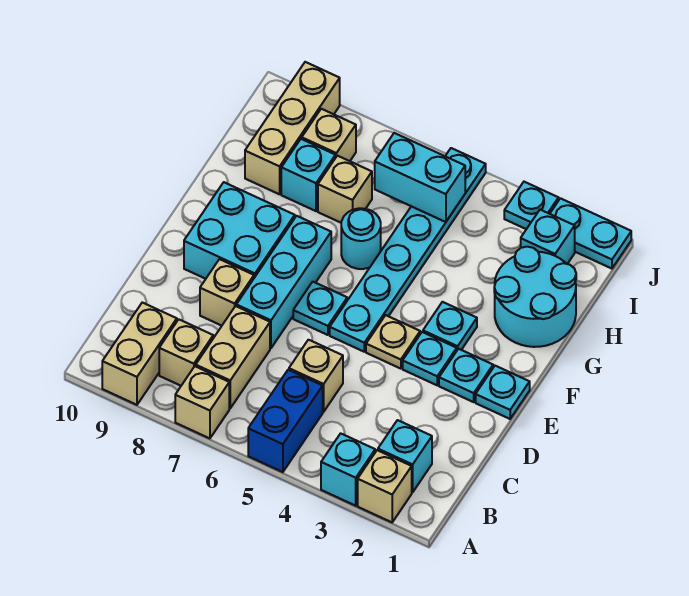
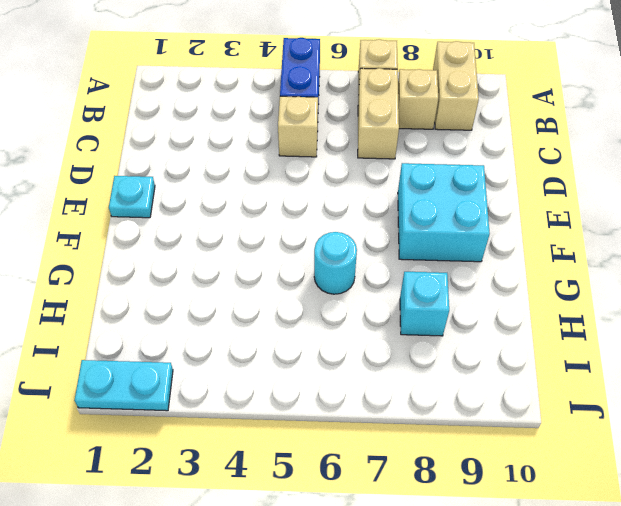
none -> tan 1x1 brick [358,450,412,522]
none -> cyan 1x1 brick [321,433,375,506]
none -> cyan 1x1 brick [378,420,432,492]

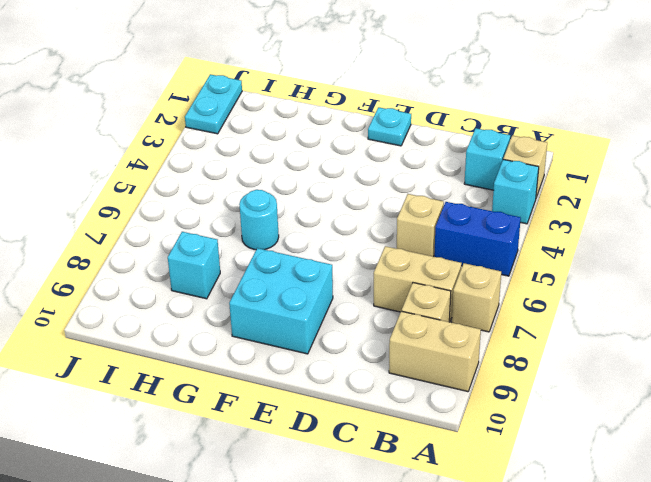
none -> cyan 1x3 brick [236,216,331,348]
none -> tan 1x1 brick [200,259,254,326]
none -> cyan 1x1 plate [439,349,493,402]

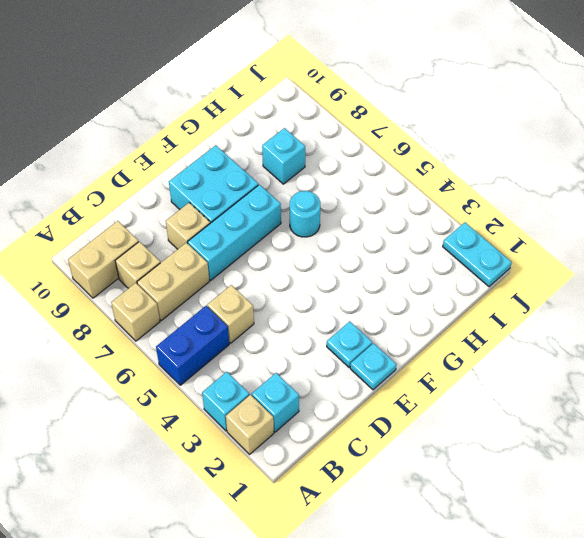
none -> cyan 1x1 plate [403,332,457,385]
none -> tan 1x1 plate [366,315,420,369]
none -> cyan 1x6 plate [330,148,486,352]

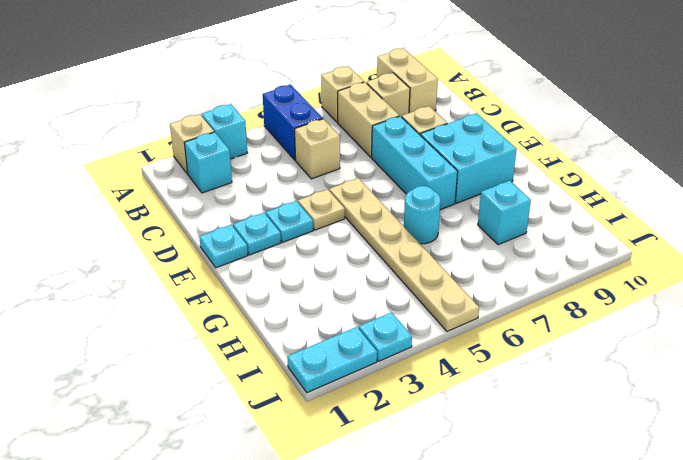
tan 1x6 plate [329,178,479,331] -> cyan 1x6 plate [330,148,486,352]
none -> cyan 1x1 plate [293,282,347,335]
none -> cyan 1x1 plate [423,302,477,350]
none -> cyan 2x2 round brick [494,247,576,347]

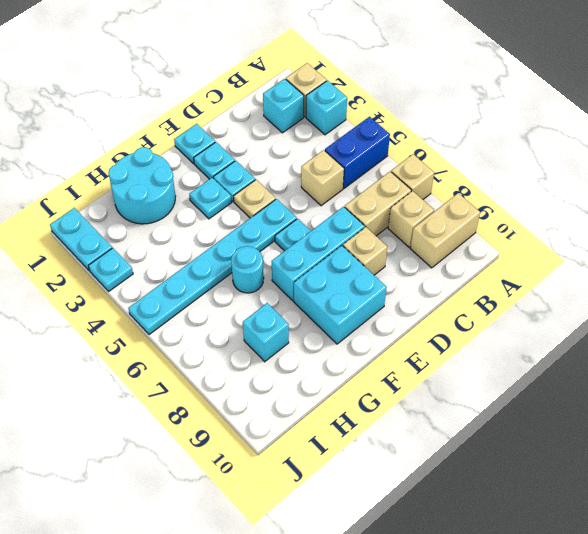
none -> tan 1x1 brick [318,156,372,223]
none -> tan 1x3 brick [245,62,340,194]
none -> cyan 1x1 brick [521,210,575,264]

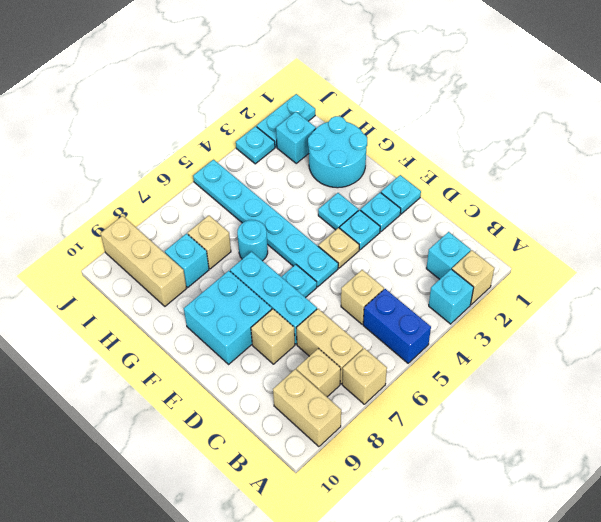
none -> tan 1x1 brick [302,109,356,161]
none -> cyan 1x2 brick [375,133,465,222]

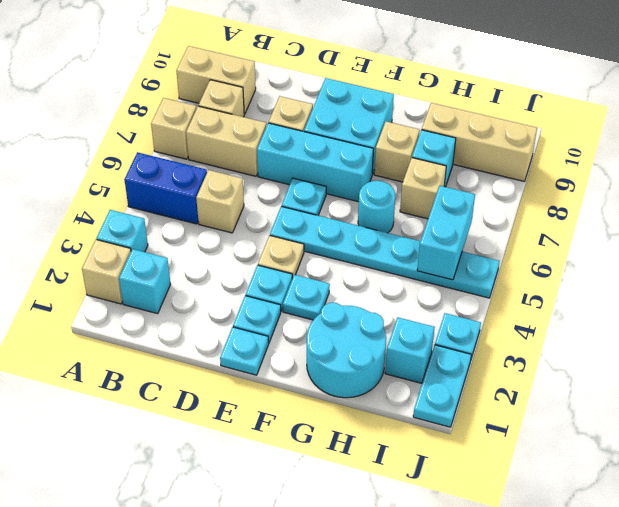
tan 1x1 brick [374,122,420,182] -> tan 1x1 brick moved to [302,109,356,161]

